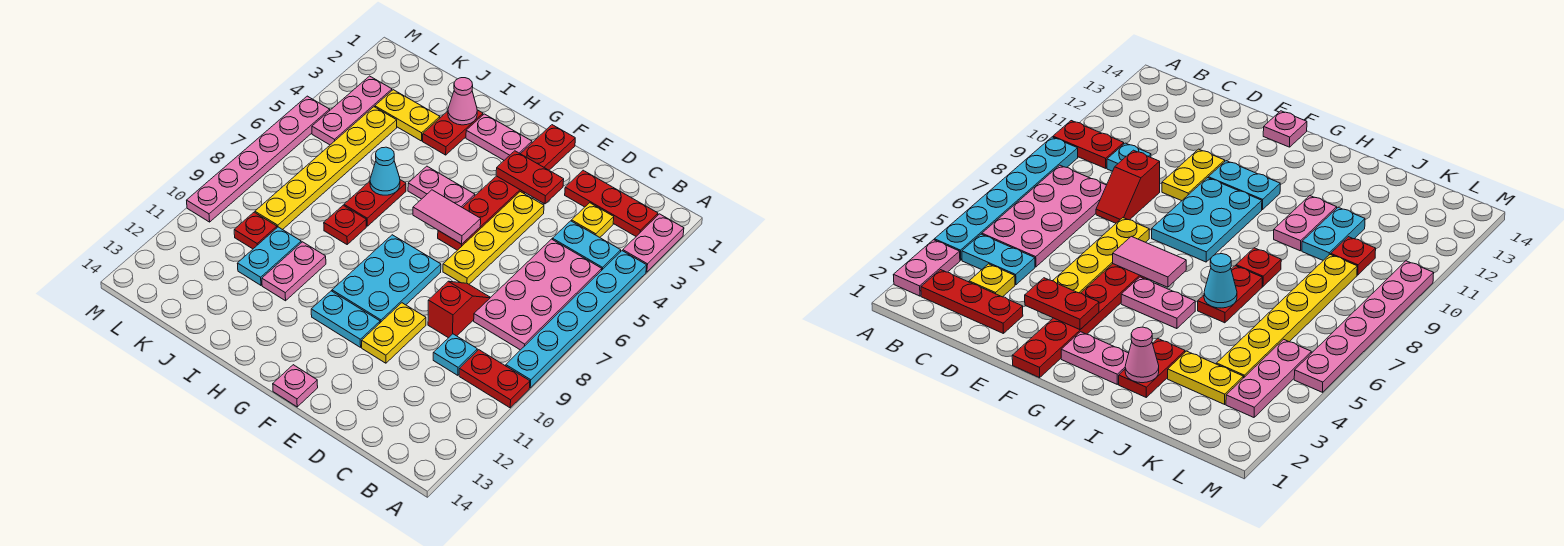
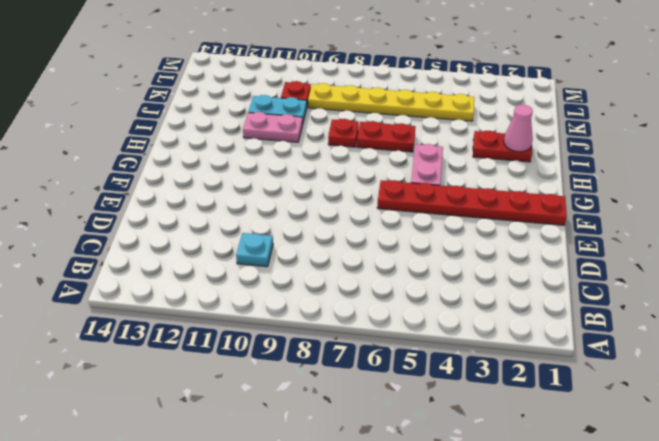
none -> pink 1x2 plate [623,214,684,272]
none -> cyan 1x6 plate [506,251,647,388]
none -> red 1x2 plate [459,350,530,408]
none -> red 1x3 plate [565,170,658,236]

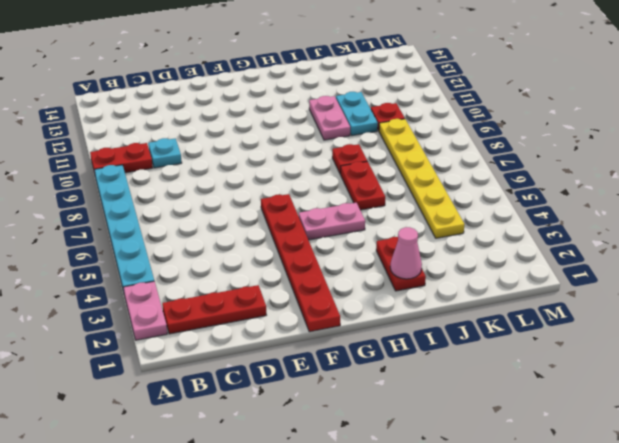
none -> cyan 1x2 plate [552,221,621,270]
none -> pink 2x4 plate [474,239,602,350]
none -> yellow 1x1 plate [572,203,614,237]
none -> red 1x2 slope [428,281,491,338]

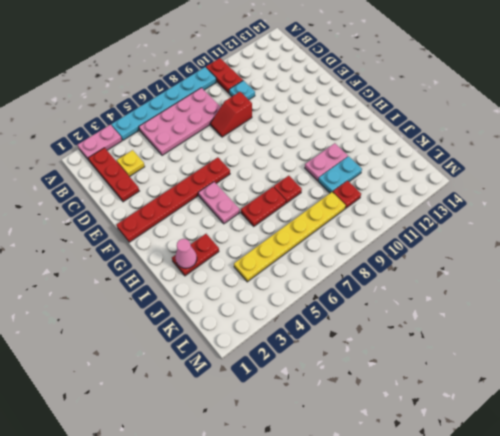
none -> cyan 1x2 plate [552,221,621,270]
none -> yellow 1x4 plate [443,192,544,284]
none -> yellow 1x2 plate [362,303,426,363]
none -> cyan 2x3 plate [332,235,441,323]

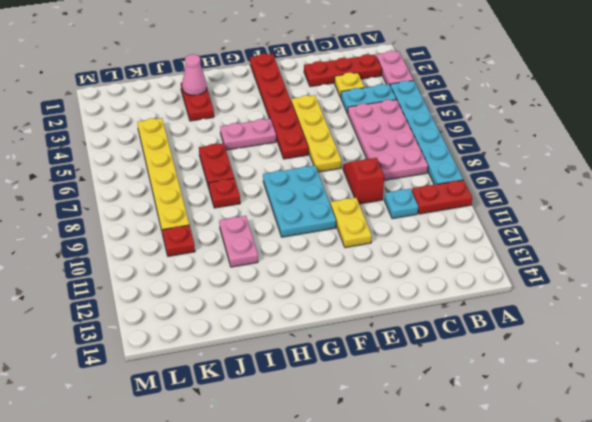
none -> cyan 1x2 plate [311,291,380,347]
none -> pink 1x1 plate [273,365,318,407]
none -> pink 1x2 plate [466,114,532,160]
none -> yellow 1x2 plate [375,90,440,141]

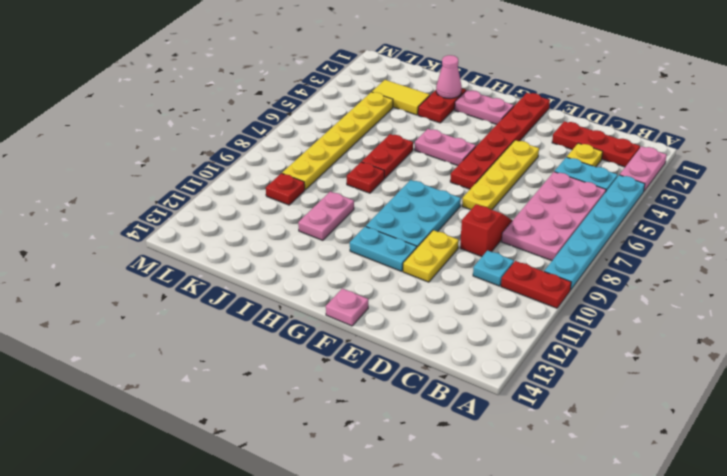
yellow 1x2 tile [372,80,430,115] -> yellow 1x2 plate [375,90,440,141]
none -> cyan 1x2 plate [237,227,301,285]
none -> pink 1x3 plate [312,76,392,145]
none -> pink 1x6 plate [187,96,330,222]
none -> red 1x2 plate [496,151,564,204]

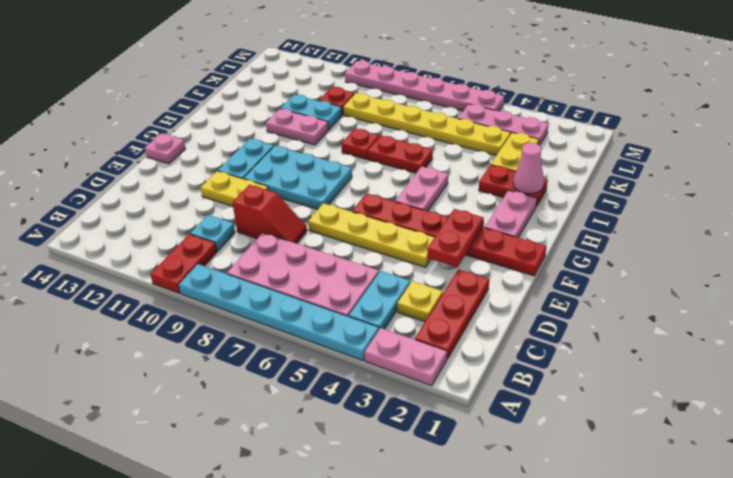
none -> pink 1x2 tile [413,190,481,244]
none -> cyan 1x1 cone [370,147,400,195]

